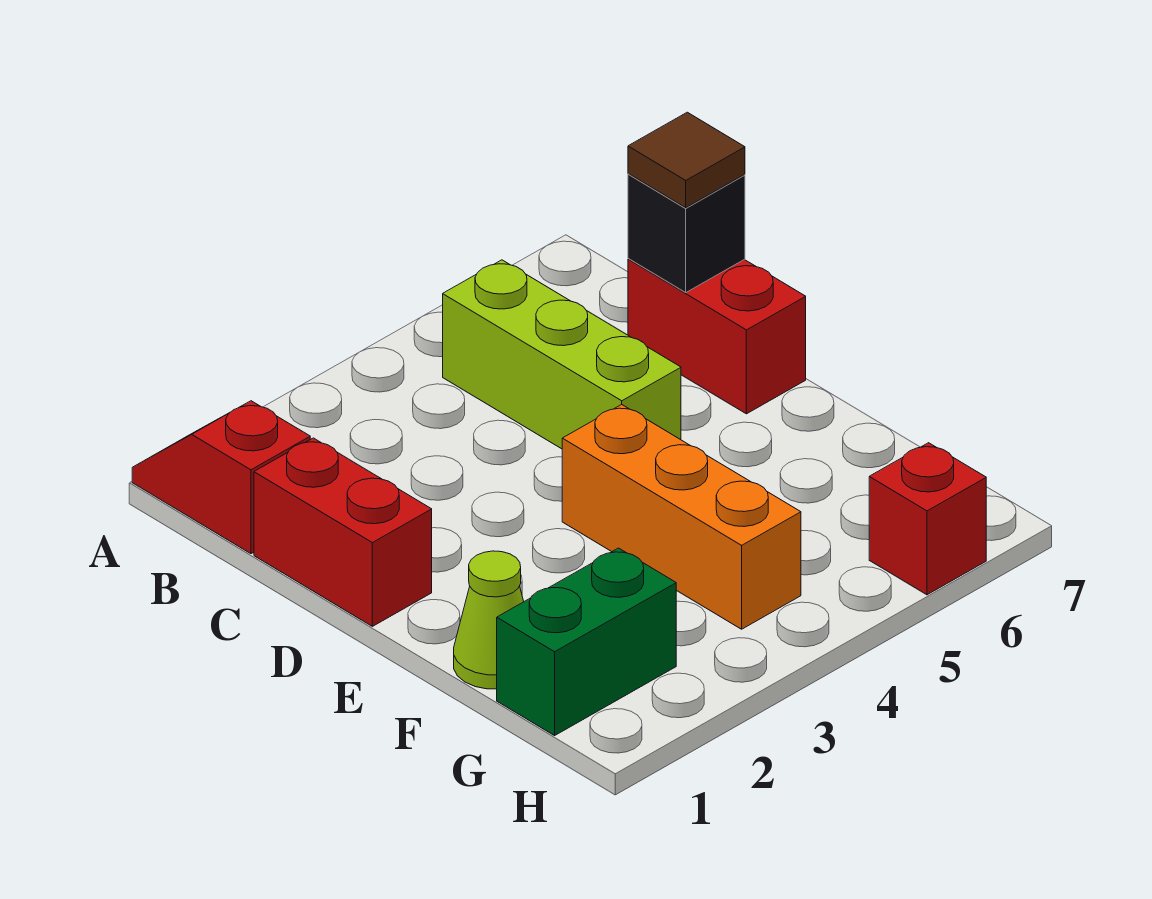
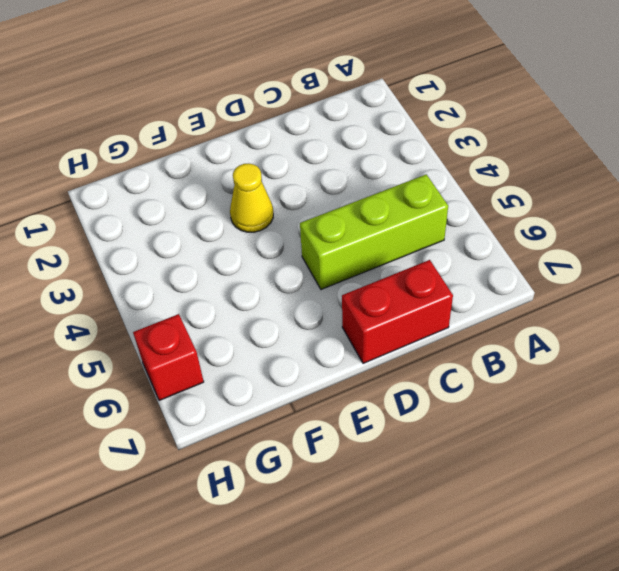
yellow 1x1 cone [230,163,273,232] -> none
none -> red 1x2 slope [132,401,310,554]
none -> red 1x2 brick [254,438,432,626]

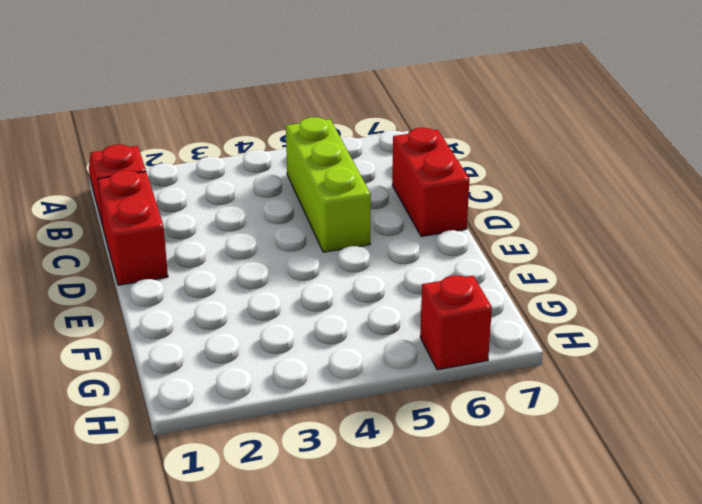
none -> orange 1x3 brick [562,405,801,629]
none -> lime 1x1 cone [454,551,524,689]

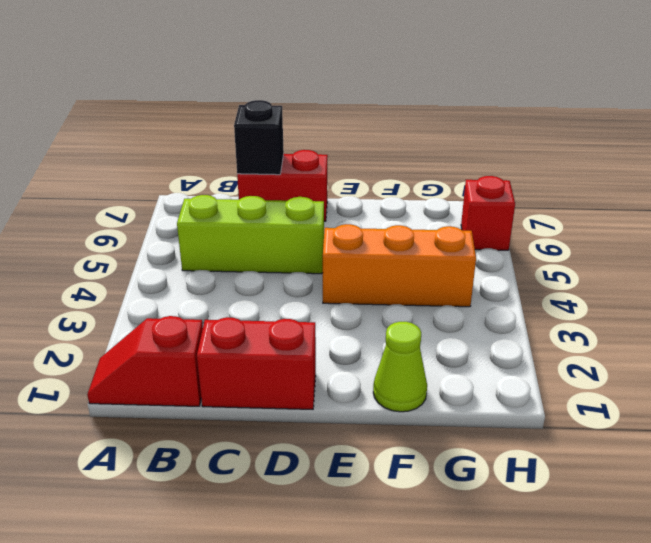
none -> green 1x2 brick [497,548,676,736]
none -> brown 1x1 tile [628,112,745,208]

